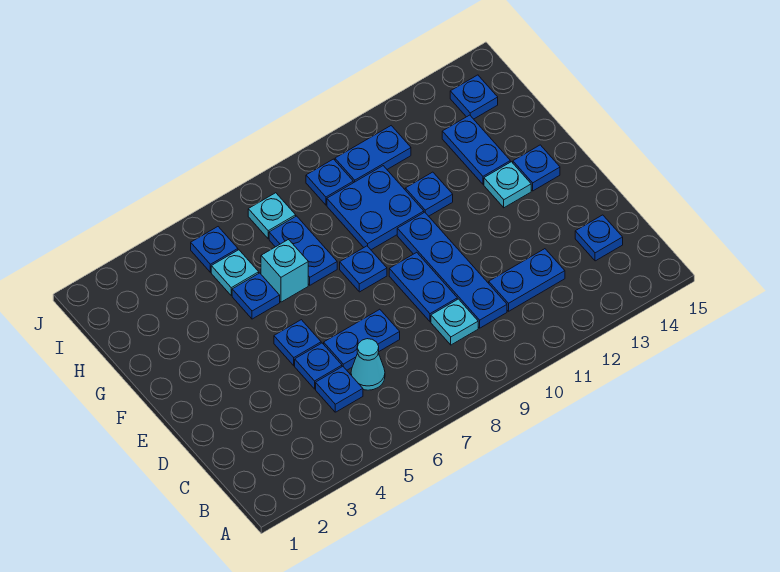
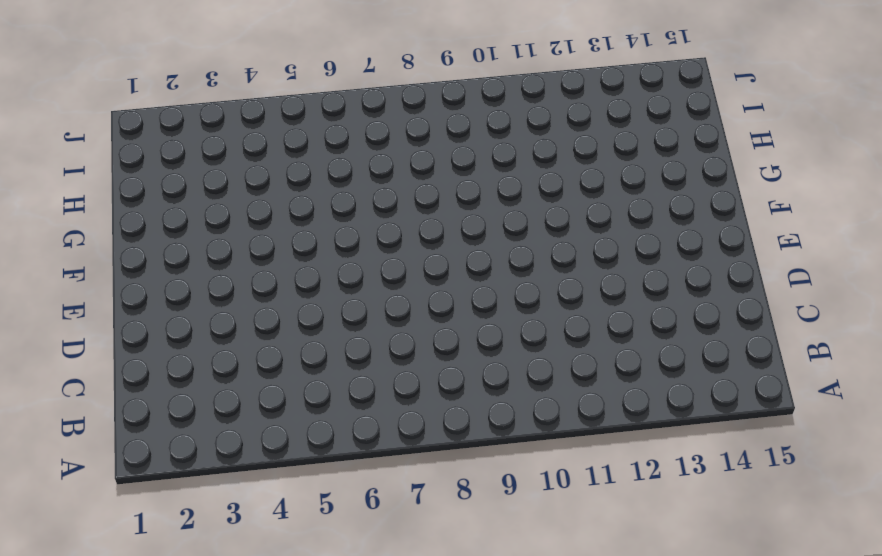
none -> blue 1x1 plate [316,367,363,412]
none -> cyan 1x1 cone [351,339,385,390]
none -> cyan 1x1 plate [431,299,478,345]

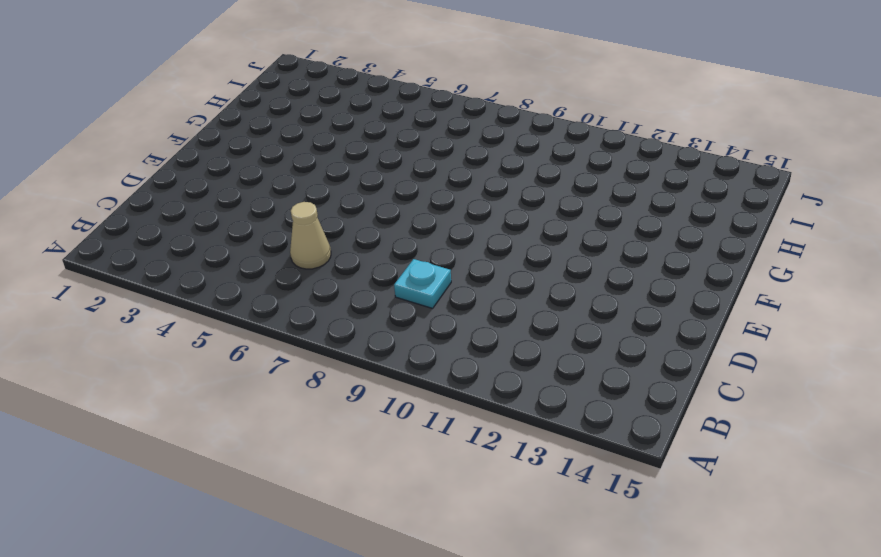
tan 1x1 cone [290,202,331,269] -> cyan 1x1 cone [351,339,385,390]
none -> blue 1x1 plate [316,367,363,412]
none -> blue 1x4 plate [397,212,507,328]
none -> blue 1x2 plate [489,249,565,311]

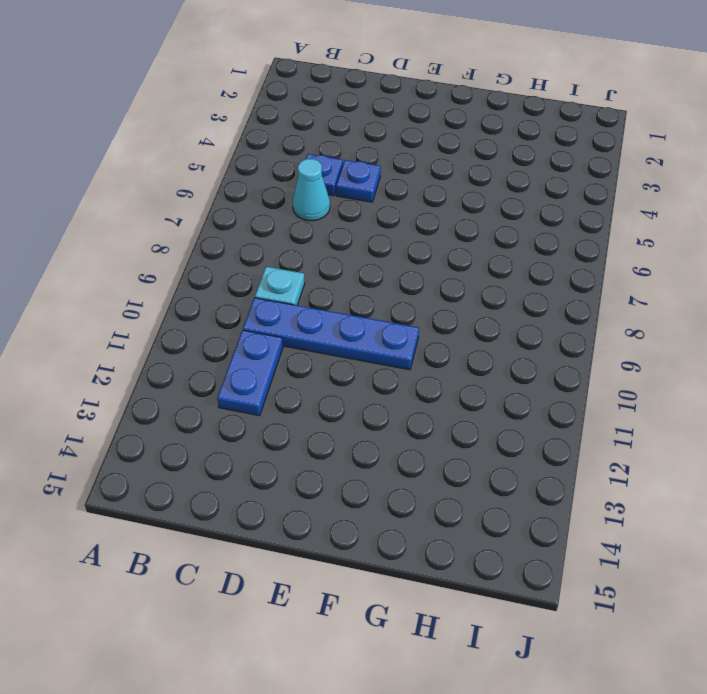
none -> blue 1x1 plate [575,215,623,261]
none -> blue 1x2 plate [324,309,400,370]
none -> blue 1x2 plate [389,252,457,322]

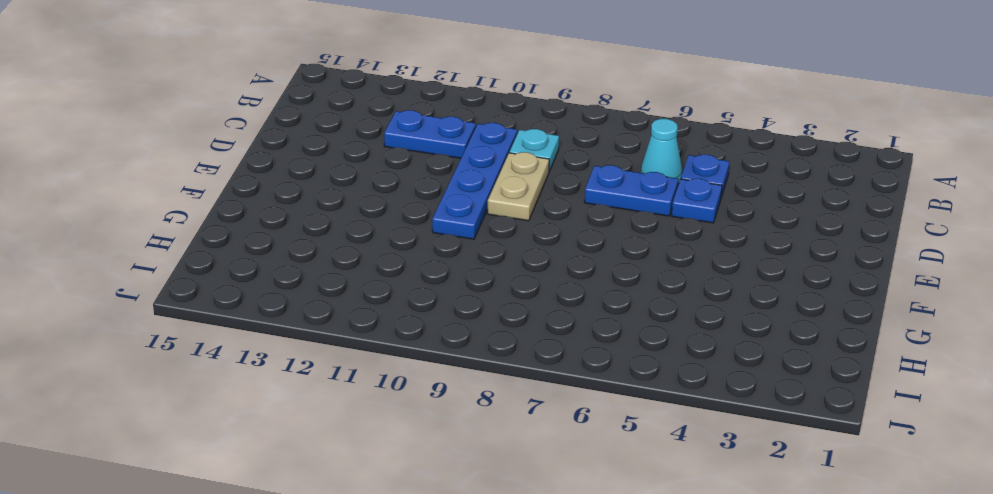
tan 1x2 plate [488,152,549,221] -> blue 1x2 plate [389,252,457,322]
none -> blue 1x1 plate [575,215,623,261]
none -> blue 1x1 plate [274,320,321,366]
none -> blue 1x1 plate [340,246,387,292]

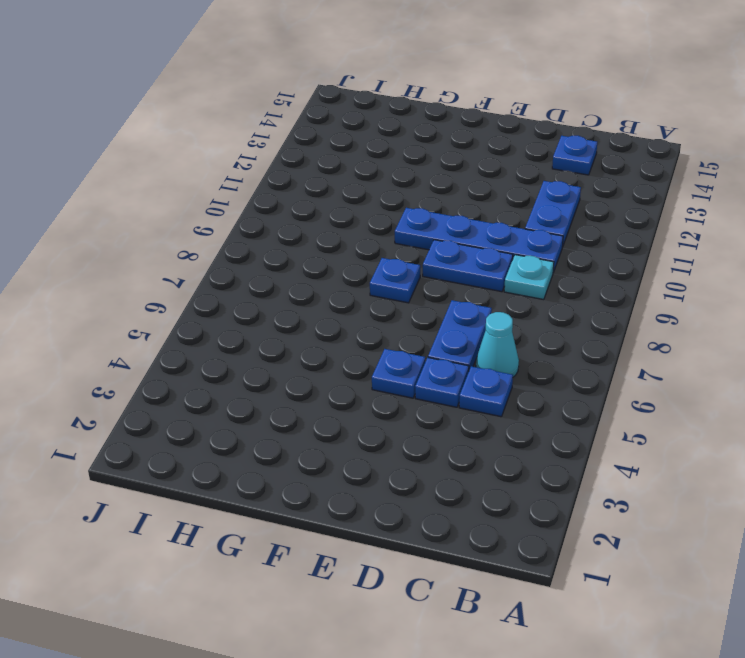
none -> cyan 1x1 plate [484,162,531,208]
none -> blue 1x1 plate [513,145,560,191]
none -> blue 1x1 plate [232,273,280,319]

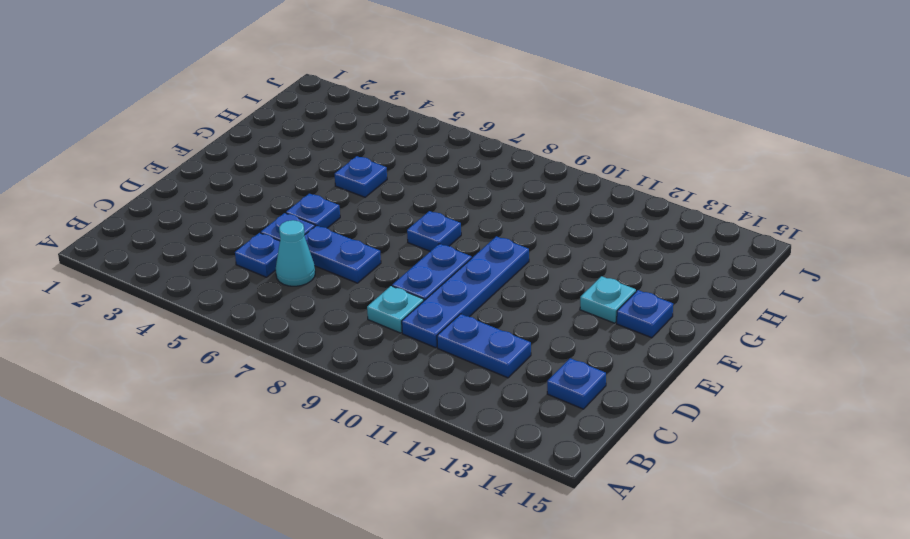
none -> cyan 1x1 brick [261,240,308,302]
none -> blue 1x2 plate [269,216,337,285]
none -> blue 2x2 plate [327,166,424,250]

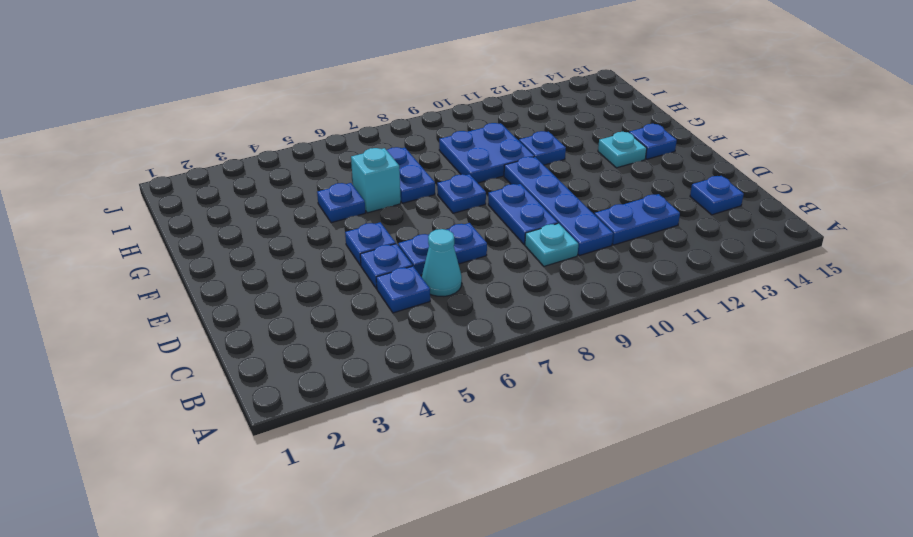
none -> blue 1x2 plate [442,115,510,184]
none -> cyan 1x1 plate [211,250,259,296]
none -> blue 1x1 plate [191,227,238,272]

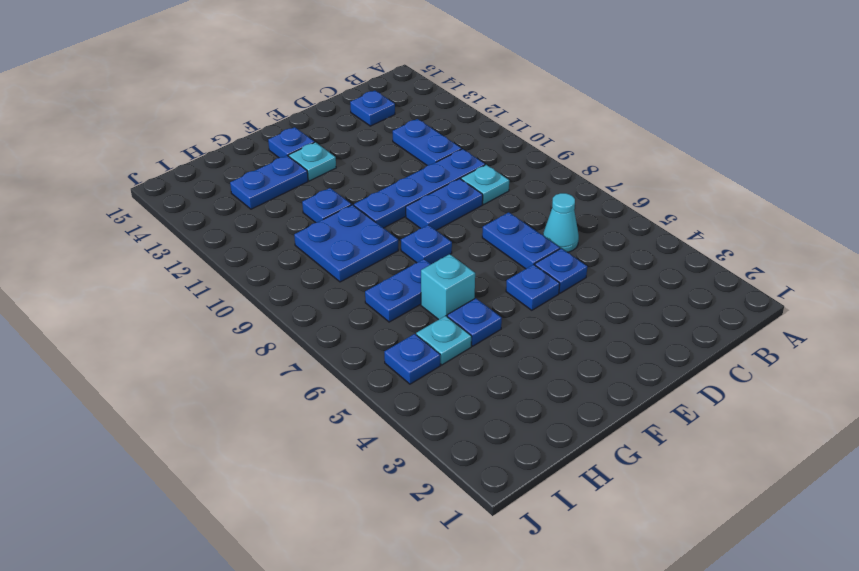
none -> blue 1x1 plate [316,367,363,412]
none -> cyan 1x1 plate [248,193,296,239]
none -> blue 1x1 plate [306,159,353,205]

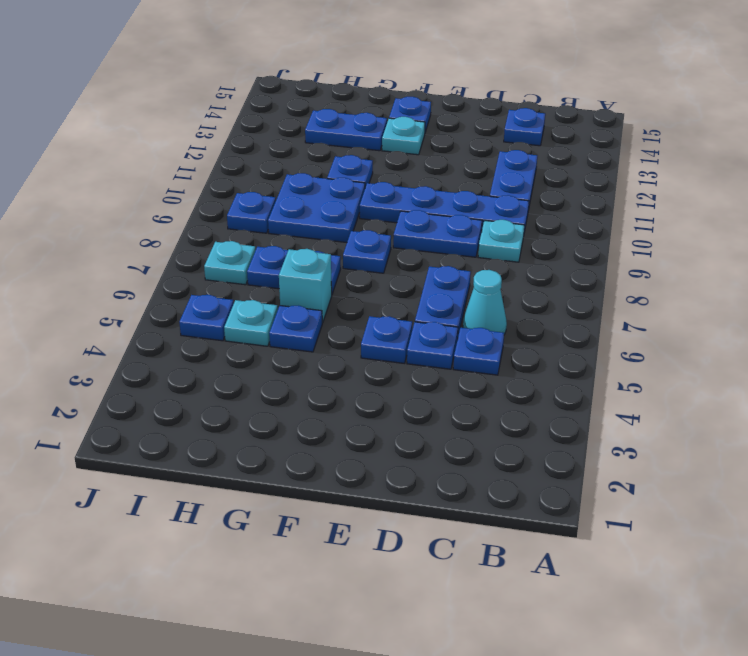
none -> blue 1x2 plate [335,126,411,183]
none -> blue 1x1 plate [450,75,498,119]

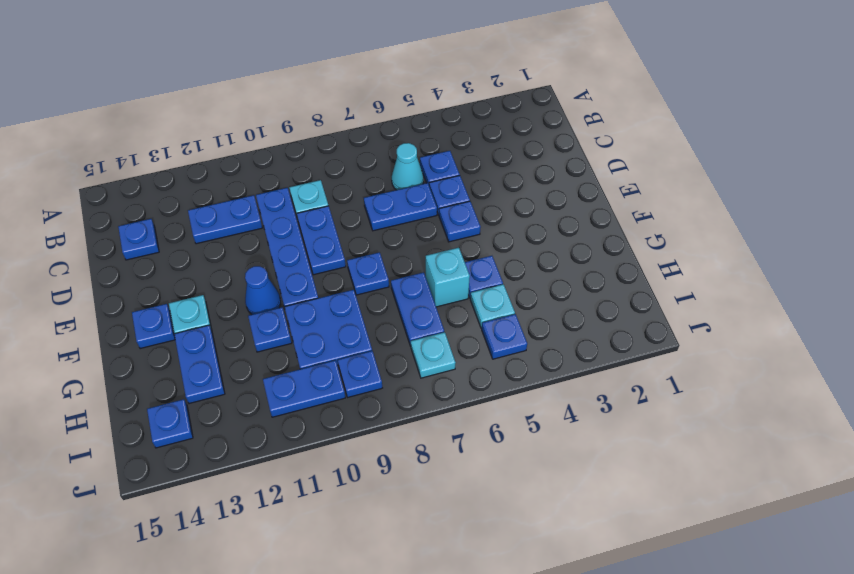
blue 1x1 cone [245,266,281,315] -> none

